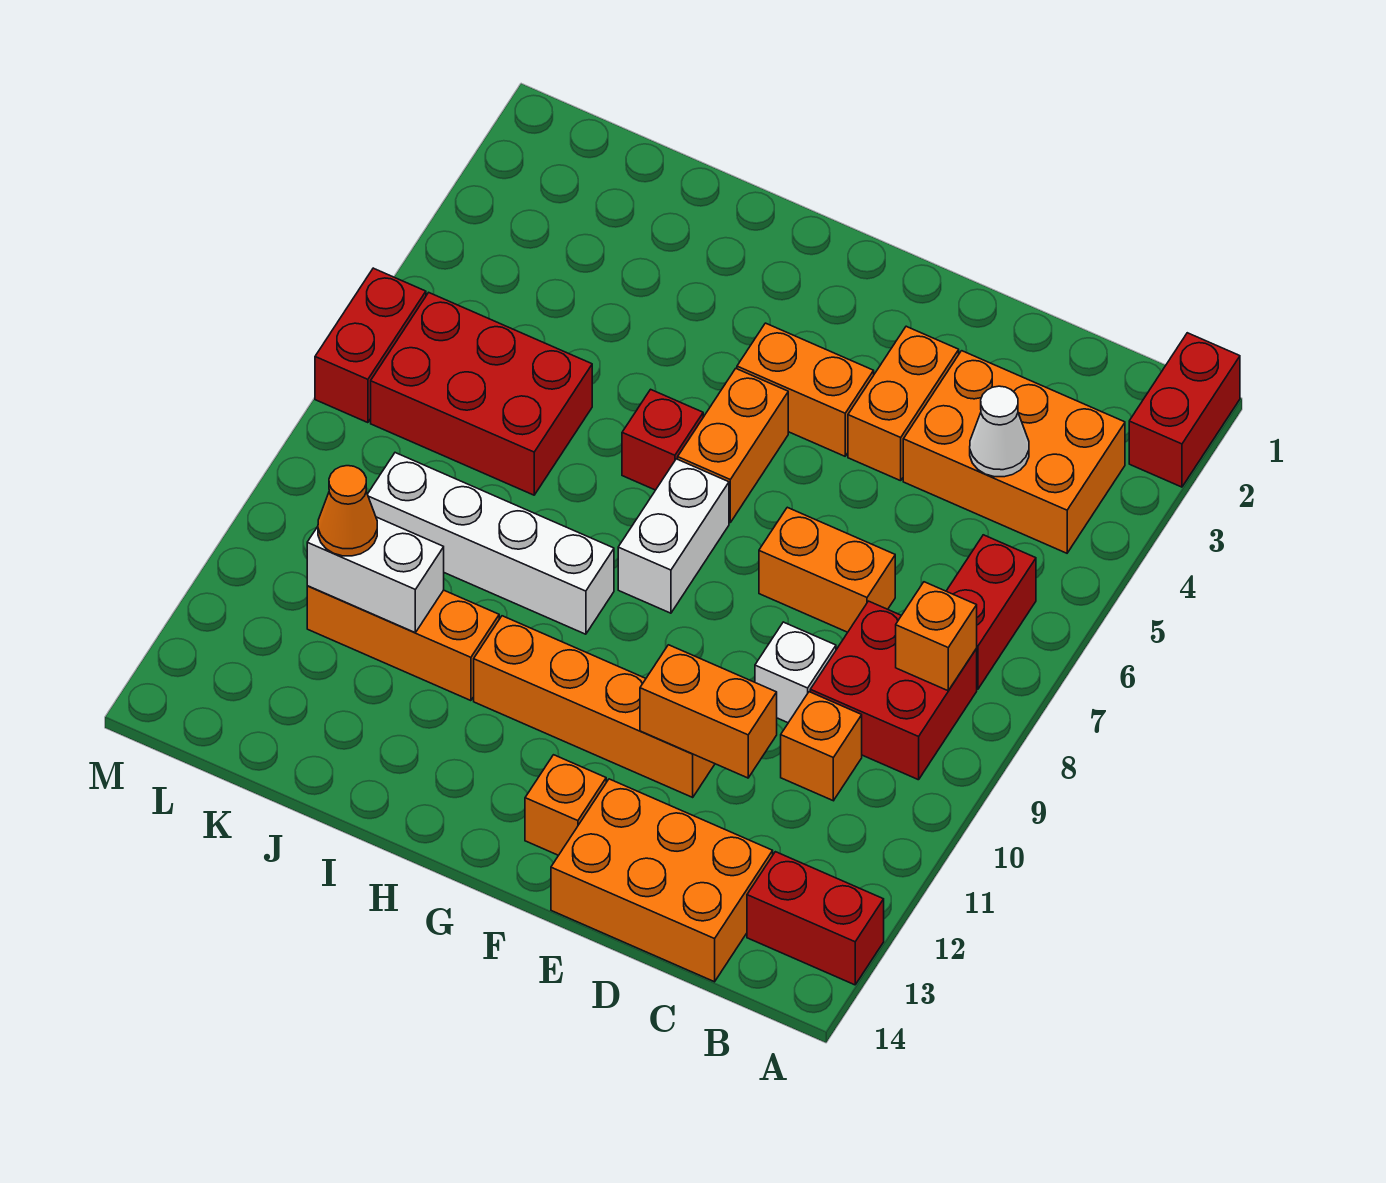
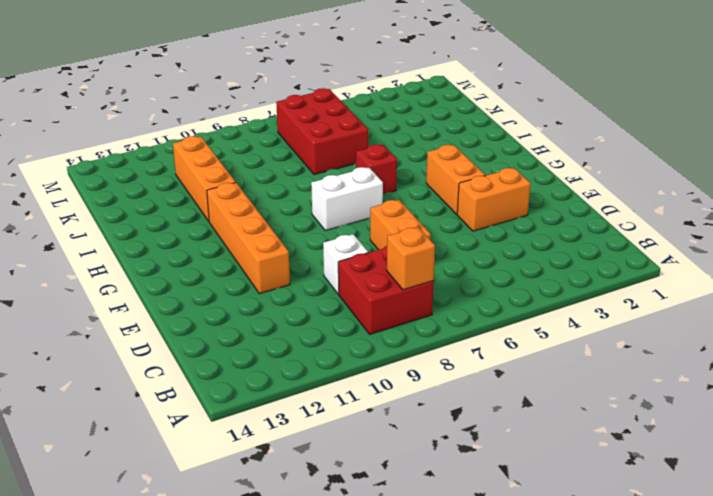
none -> red 1x2 brick [1129,333,1240,487]
none -> red 1x2 brick [747,852,884,985]
none -> orange 2x3 brick [903,351,1125,553]

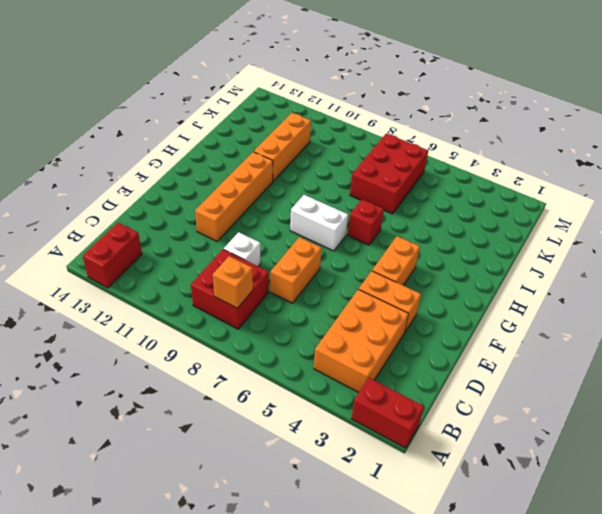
none -> red 1x2 brick [947,535,1036,689]
none -> orange 1x1 brick [781,692,862,801]
none -> orange 2x3 brick [551,779,773,982]

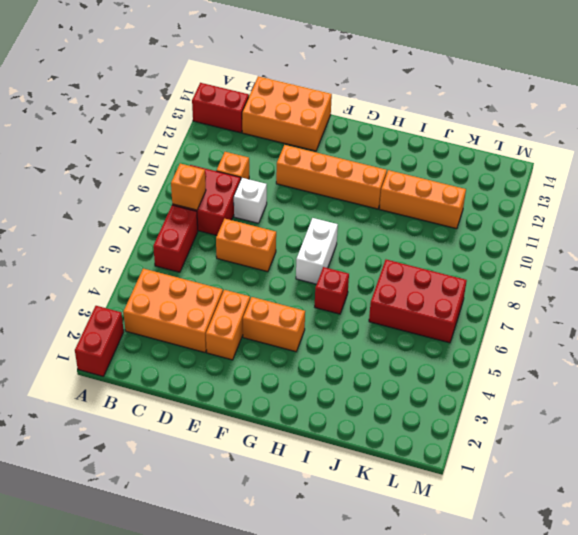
none -> orange 1x1 brick [525,755,606,855]
none -> orange 1x2 brick [678,369,788,523]
none -> white 1x4 brick [367,453,614,634]

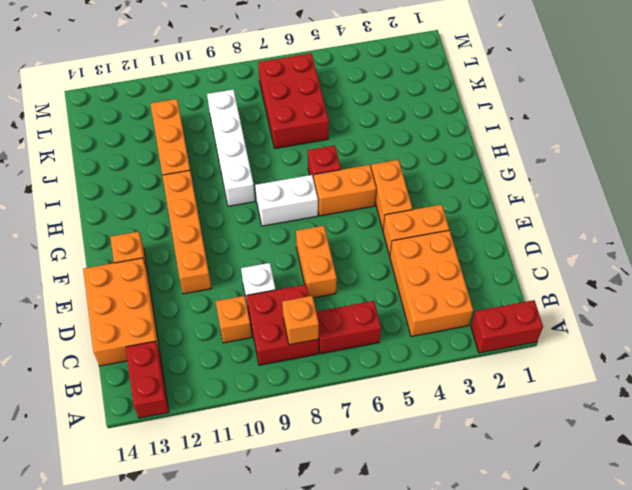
none -> red 1x2 brick [315,268,426,423]
none -> white 1x1 cone [970,386,1029,477]
none -> orange 1x2 brick [640,645,777,778]

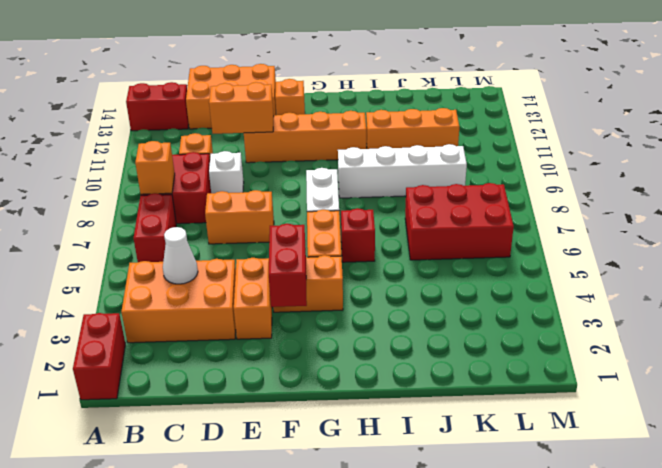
red 1x2 brick [269,224,307,307] -> red 1x2 brick moved to [315,268,426,423]
none -> white 1x2 brick [307,517,444,632]
none -> orange 1x1 cone [318,466,377,556]

